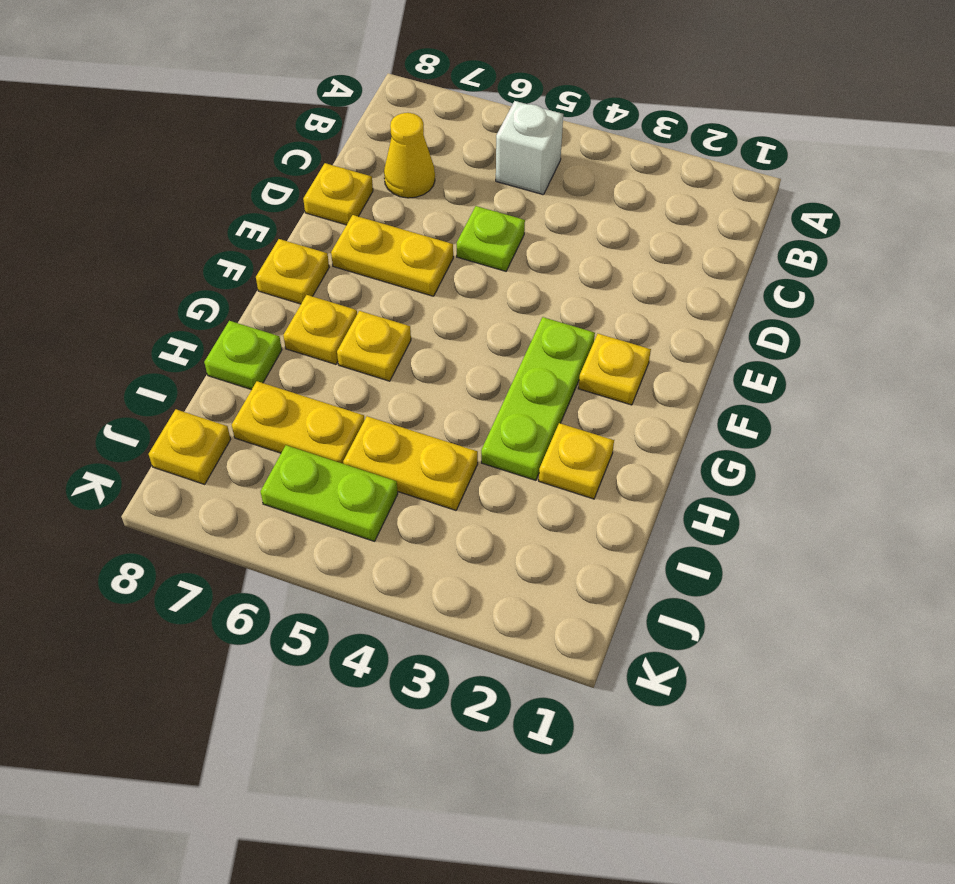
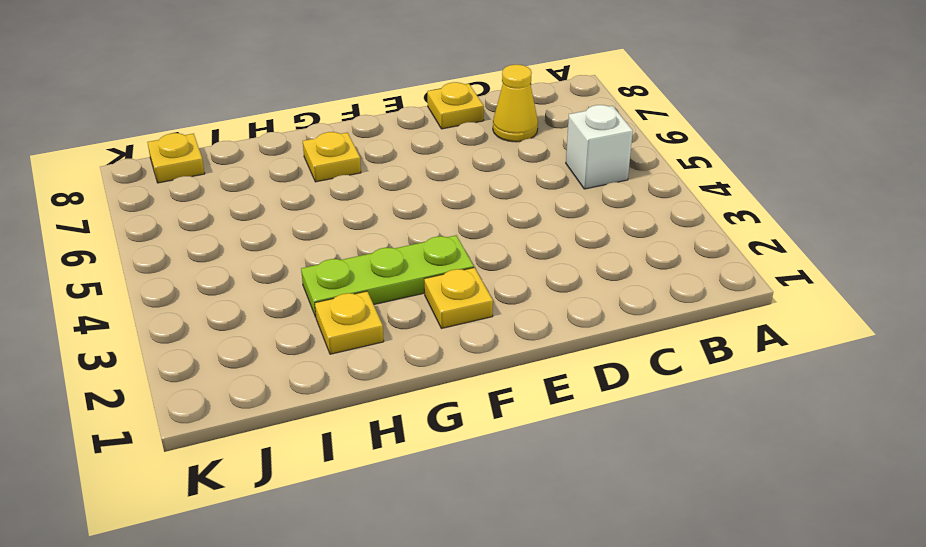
none -> lime 1x1 plate [457,206,525,271]
none -> yellow 1x2 plate [331,215,453,296]
none -> yellow 1x1 plate [256,239,329,304]

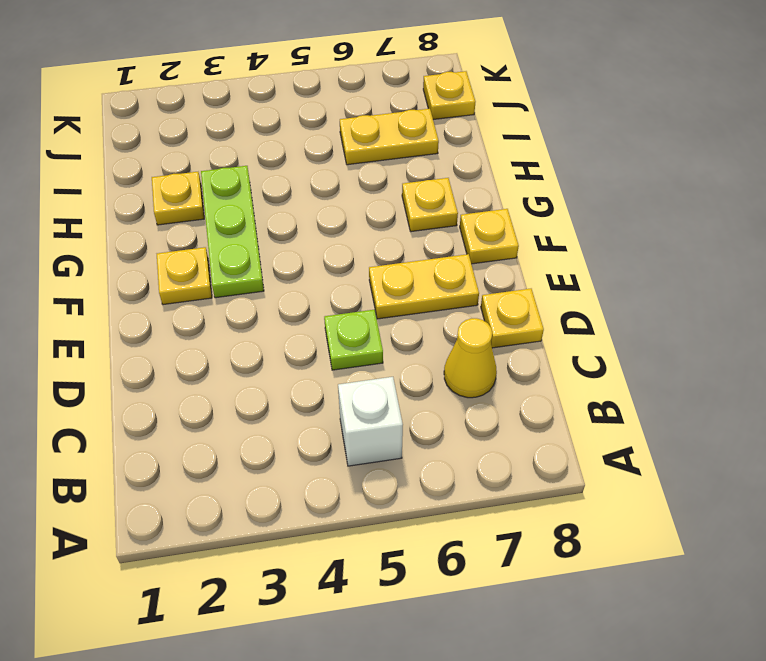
none -> yellow 1x1 plate [337,311,411,381]
none -> lime 1x1 plate [204,321,282,390]
none -> yellow 1x2 plate [343,416,478,510]

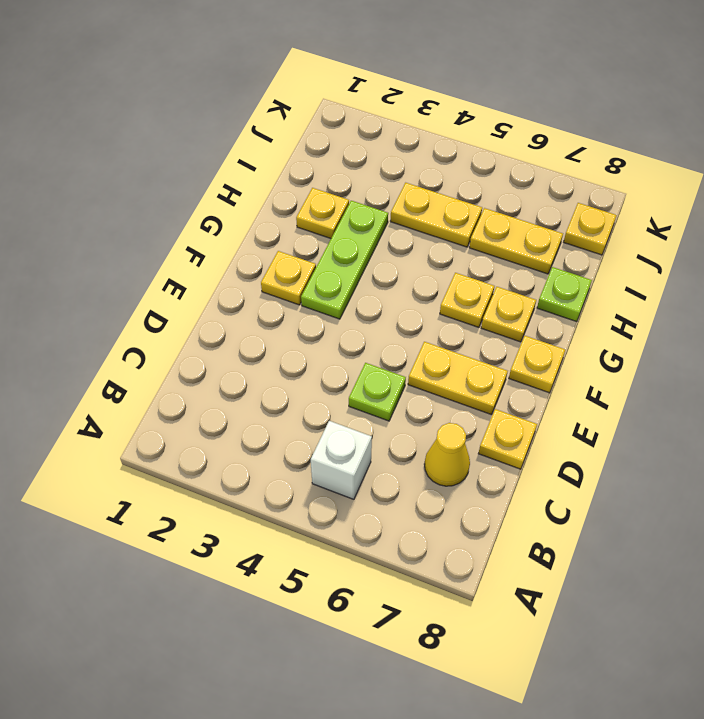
none -> lime 1x2 plate [260,445,398,541]

